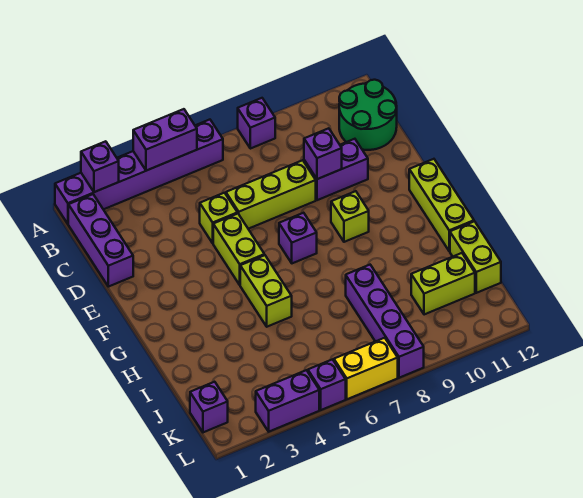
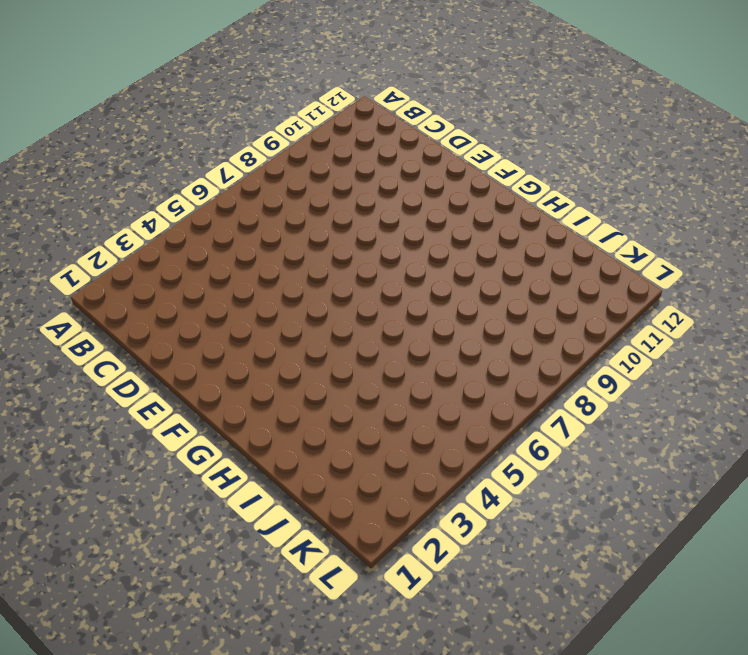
none -> purple 1x6 brick [55,120,223,224]
none -> purple 1x1 brick [238,98,275,149]
none -> purple 1x3 brick [68,194,133,287]

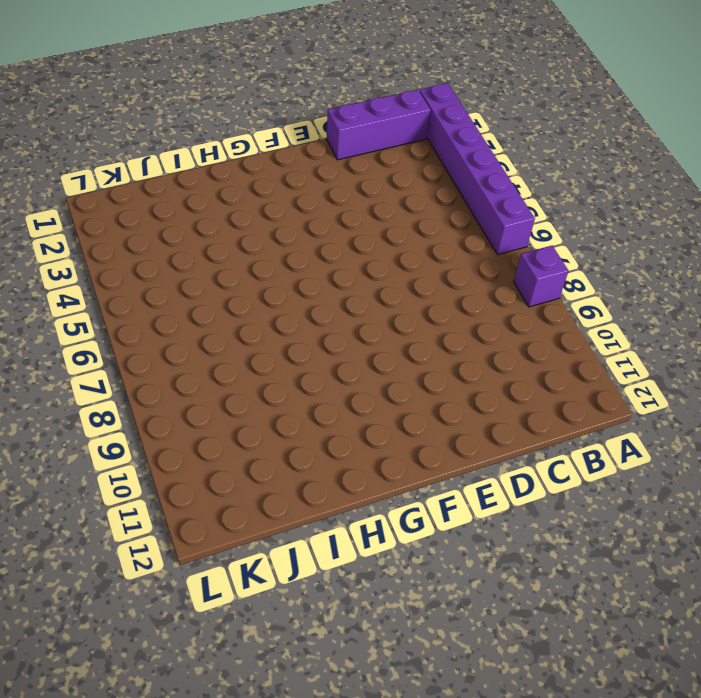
none -> green 2x2 round brick [339,80,397,150]
none -> lime 1x1 brick [200,193,237,243]
none -> lime 1x3 brick [226,160,316,229]

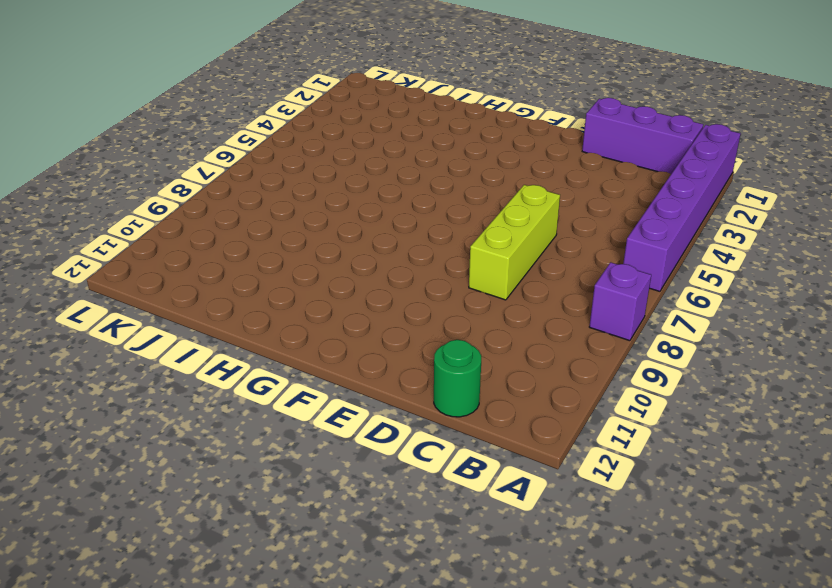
green 1x1 round brick [434,340,481,417] -> green 2x2 round brick [339,80,397,150]
none -> lime 1x1 brick [200,193,237,243]
none -> purple 1x2 brick [304,139,368,200]
none -> lime 1x2 brick [213,214,264,285]

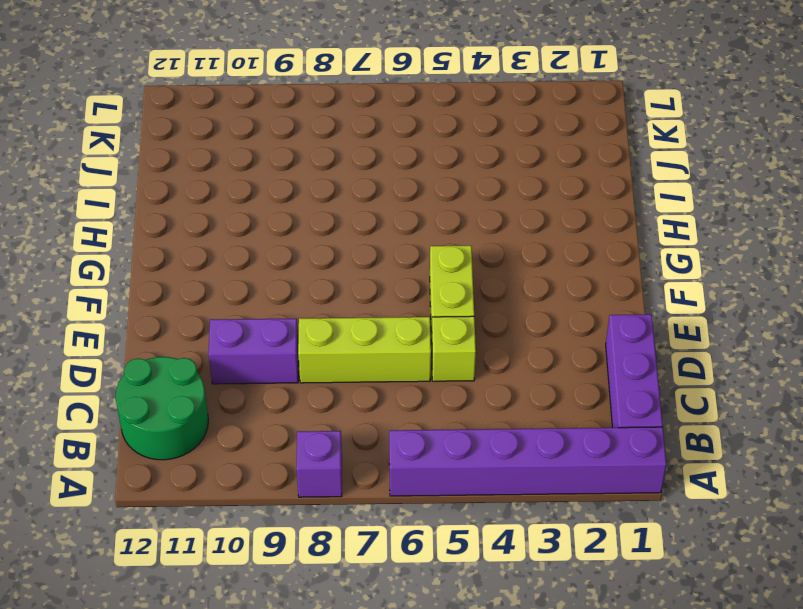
none -> purple 1x1 brick [279,213,317,263]
none -> lime 1x1 brick [331,191,369,242]
none -> lime 1x3 brick [409,159,474,251]

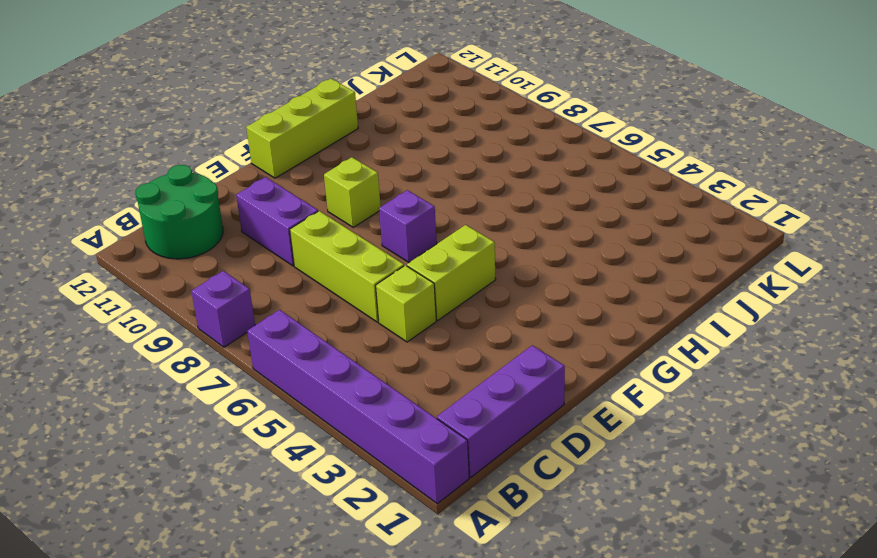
none -> lime 1x2 brick [240,255,292,327]
none -> purple 1x4 brick [346,265,424,378]
none -> lime 1x2 brick [450,221,501,293]

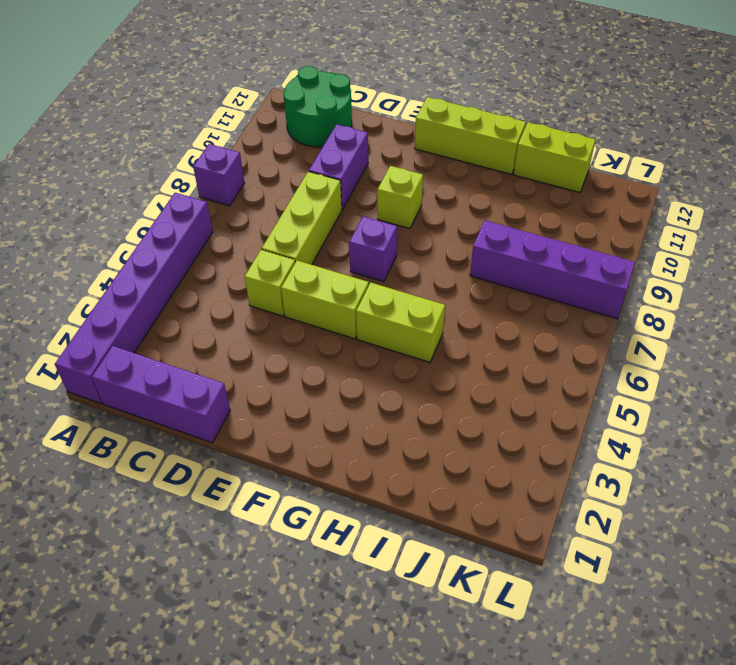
none -> lime 1x2 brick [411,253,475,315]
none -> purple 1x1 brick [190,382,228,432]
none -> purple 1x2 brick [256,370,319,432]

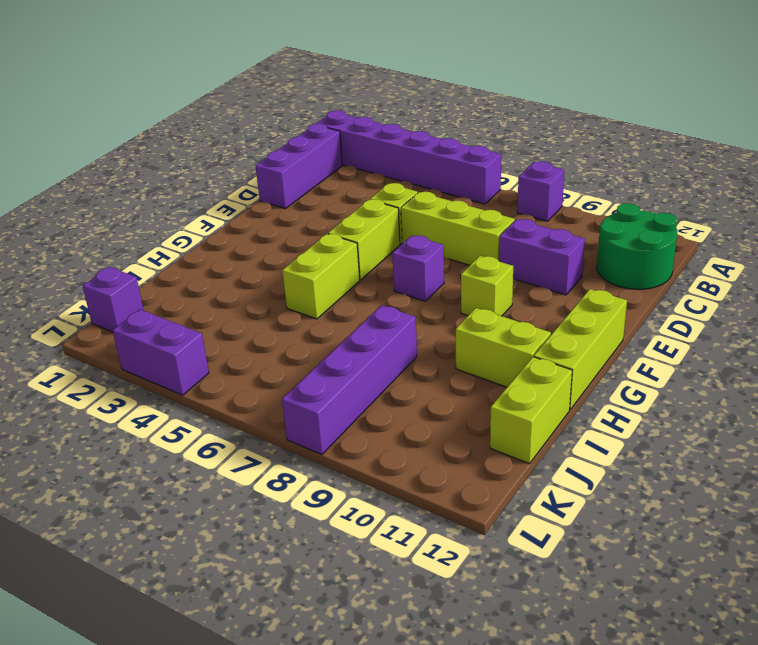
lime 1x2 brick [456,308,551,387] -> lime 1x2 brick moved to [411,253,475,315]
none -> purple 1x1 brick [308,359,346,410]
none -> yellow 1x2 brick [334,338,398,399]
none -> purple 1x1 brick [81,141,119,192]

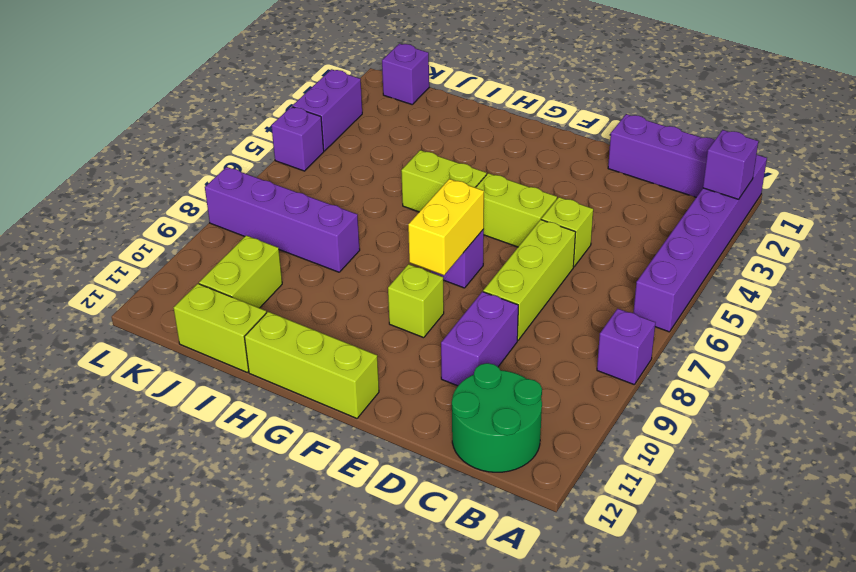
yellow 1x2 brick [408,179,484,275] -> yellow 1x2 brick moved to [334,338,398,399]
none -> purple 1x2 brick [133,109,197,171]
none -> purple 1x1 brick [304,128,342,179]

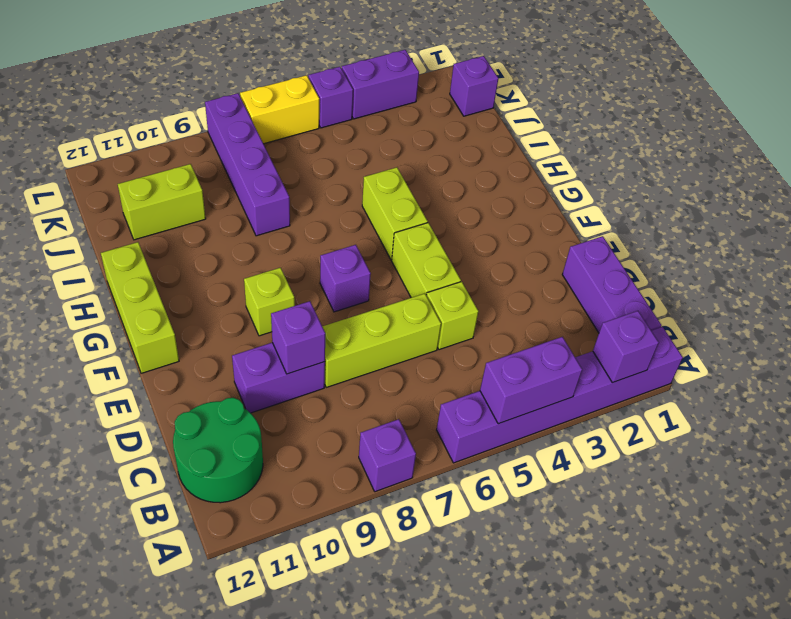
none -> lime 1x2 brick [450,221,501,293]

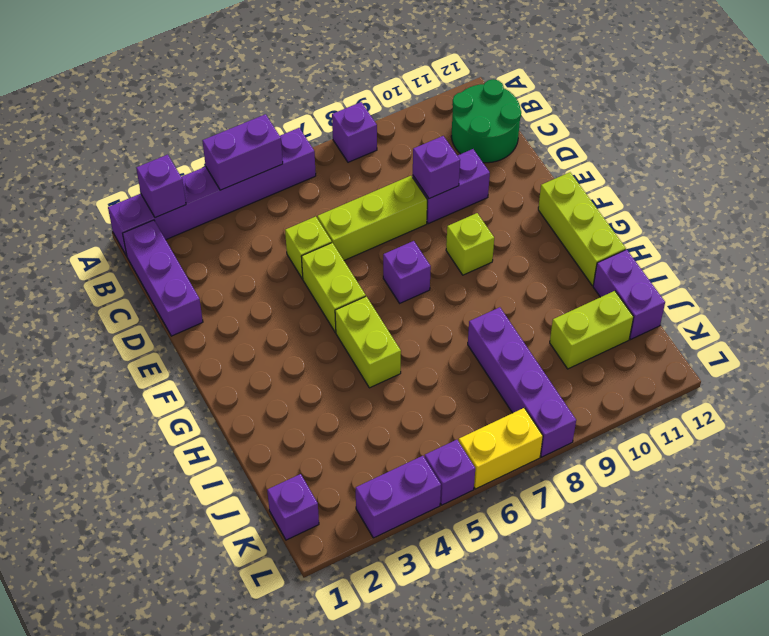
purple 1x2 brick [593,250,665,339] -> lime 1x2 brick [450,221,501,293]

